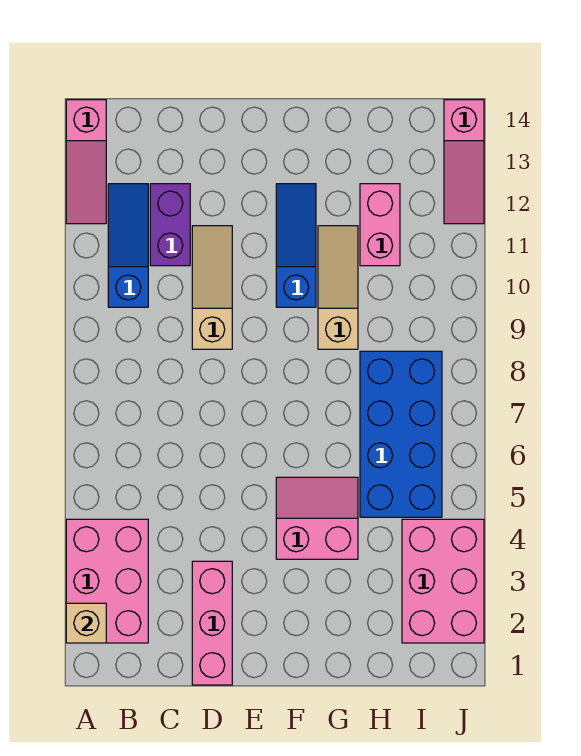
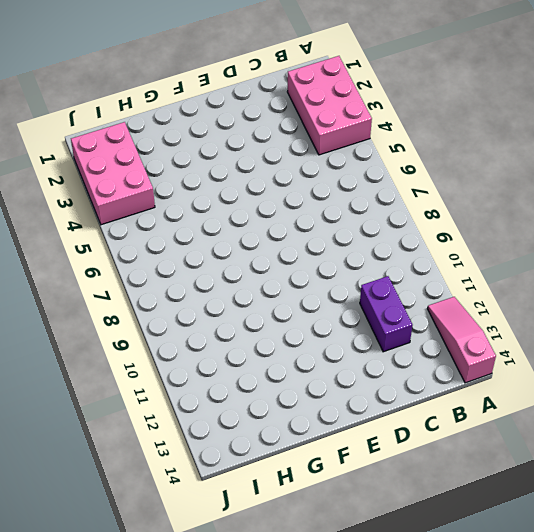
none -> blue 1x3 slope [108,184,148,307]
none -> pink 1x3 brick [192,561,232,685]
none -> tan 1x3 slope [192,226,232,349]

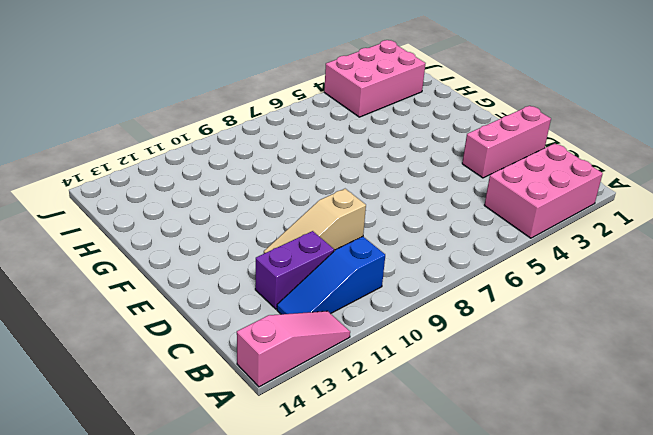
none -> pink 2x2 slope [276,477,358,559]
none -> blue 1x3 slope [276,184,316,307]
none -> tan 1x3 slope [318,226,358,349]

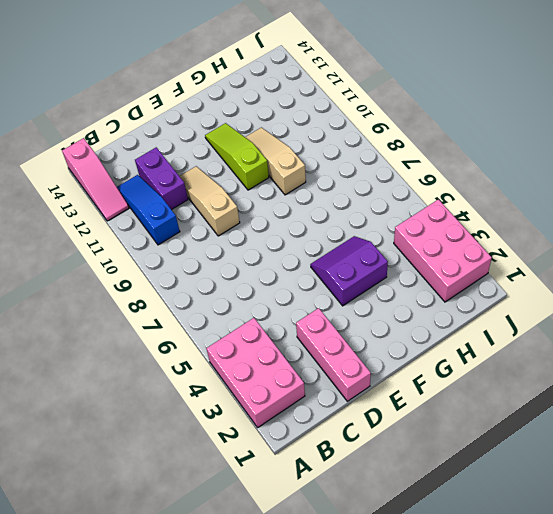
purple 2x2 slope [310,236,388,306] -> pink 2x2 slope [276,477,358,559]
lime 1x3 slope [205,123,269,190] -> blue 1x3 slope [276,184,316,307]
none -> blue 2x4 brick [360,351,442,517]
none -> pink 1x2 brick [360,184,400,266]
none -> pink 1x3 slope [444,100,484,224]

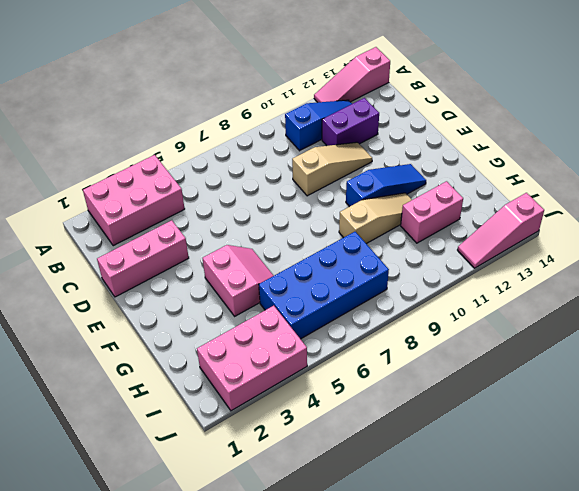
none -> tan 1x1 brick [66,603,106,643]

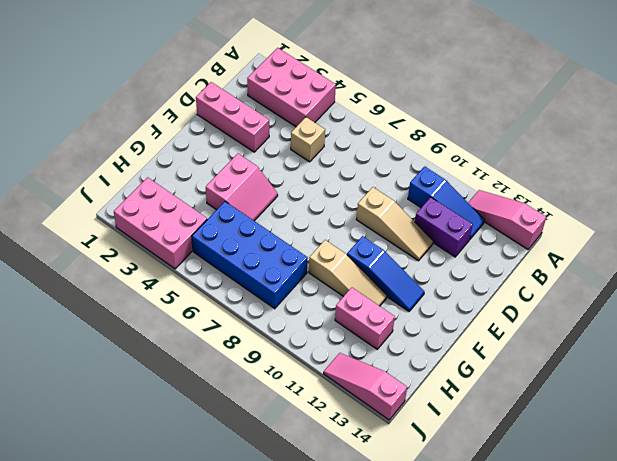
tan 1x1 brick [291,117,325,162] -> tan 1x1 brick moved to [66,603,106,643]

